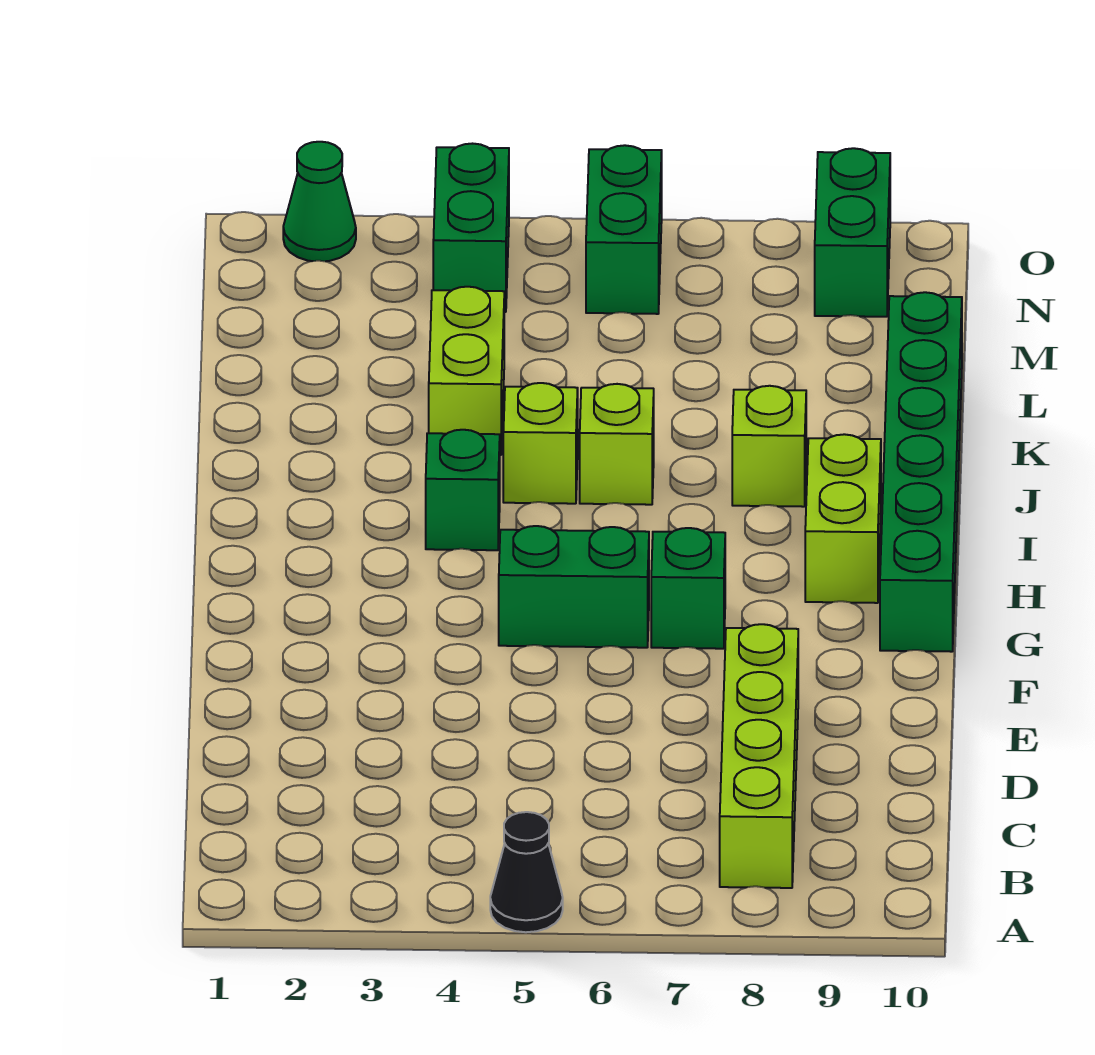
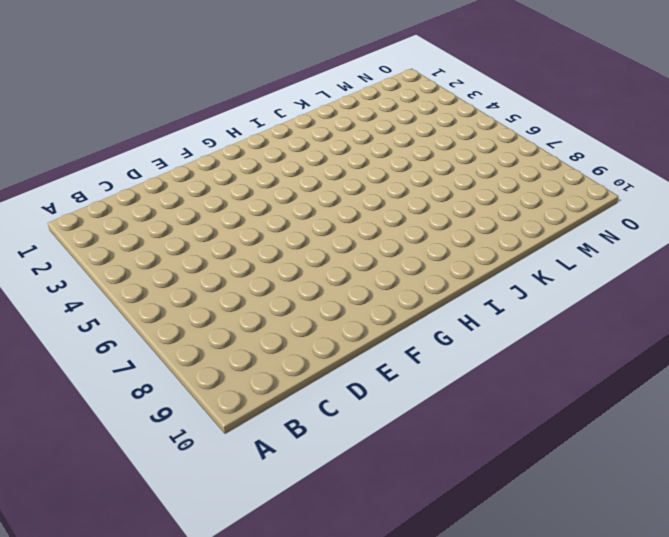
none -> black 1x1 cone [490,812,563,932]
none -> lime 1x4 brick [720,624,798,888]
none -> green 1x2 brick [499,526,649,648]

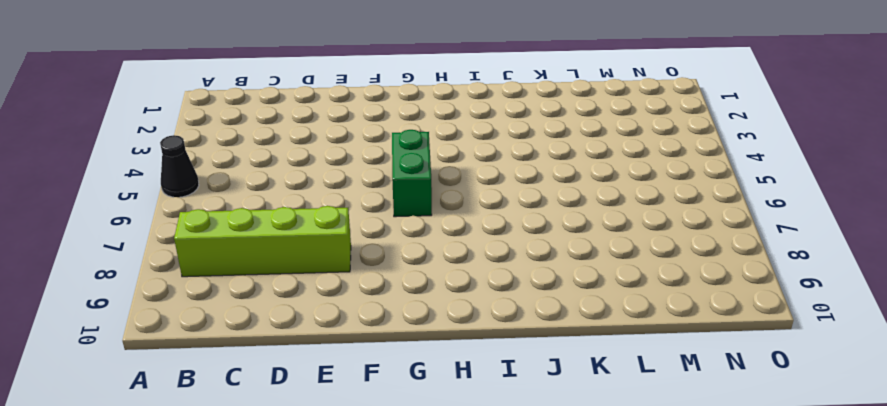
none -> green 1x1 brick [651,528,725,649]
none -> green 1x6 brick [880,292,962,652]
none -> lime 1x2 brick [805,434,881,603]

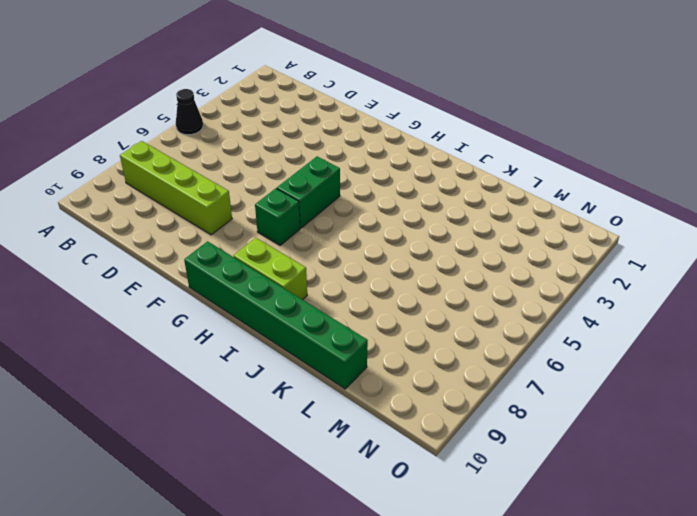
none -> green 1x1 brick [426,430,500,550]
none -> lime 1x1 brick [503,383,578,504]
none -> lime 1x1 brick [580,384,654,505]

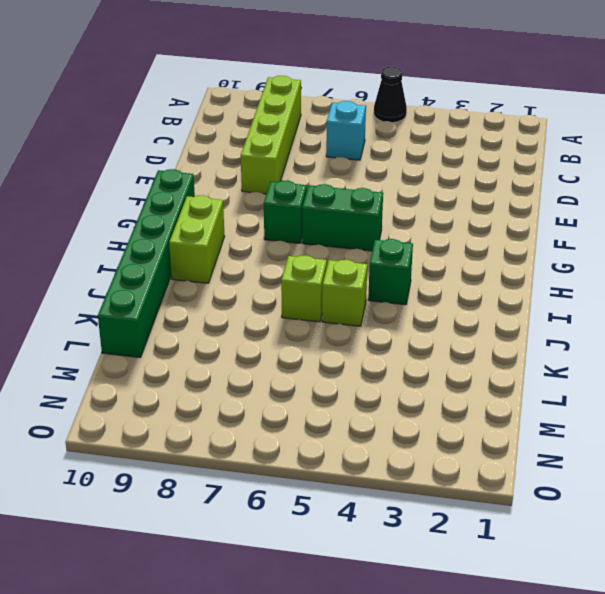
cyan 1x1 brick [326,101,366,160] -> none
none -> lime 1x1 brick [732,386,806,507]
none -> lime 1x2 brick [429,287,504,455]
none -> green 1x2 brick [433,144,509,312]

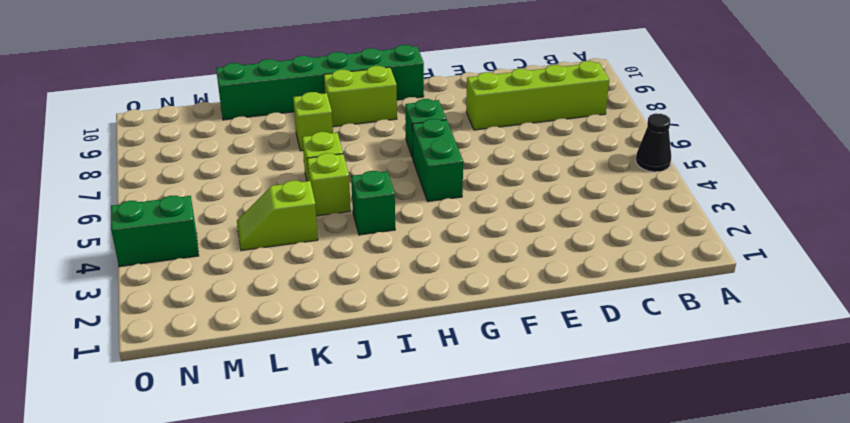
lime 1x2 slope [237,181,318,250] -> lime 1x2 brick [429,287,504,455]
none -> green 1x2 brick [586,145,662,314]
none -> green 1x2 brick [815,148,890,317]
none -> green 1x1 cone [283,142,356,261]

